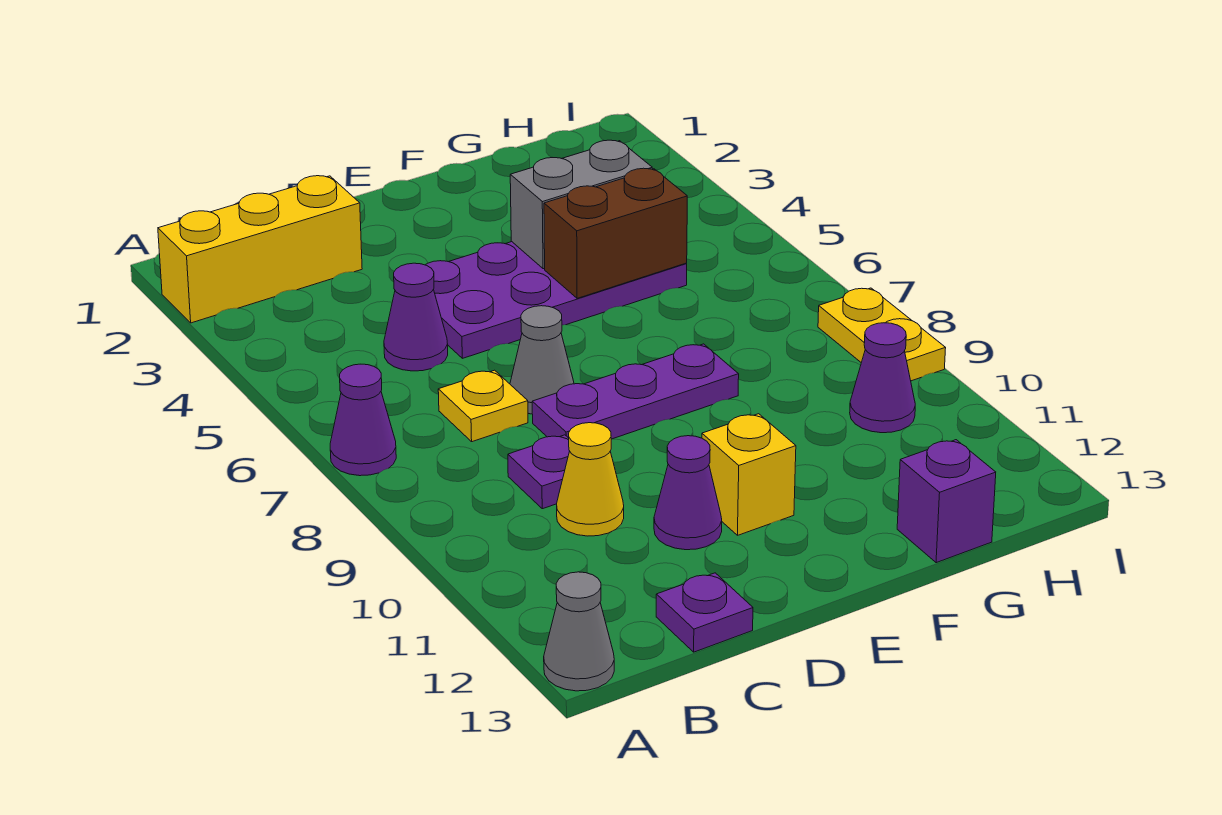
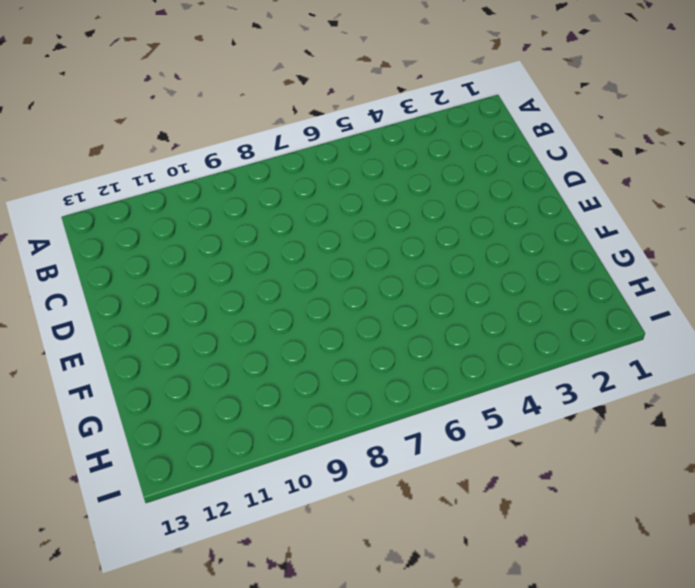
none -> yellow 1x3 brick [158,176,362,323]
none -> purple 1x1 cone [330,364,396,476]
none -> grey 1x1 cone [544,572,614,691]

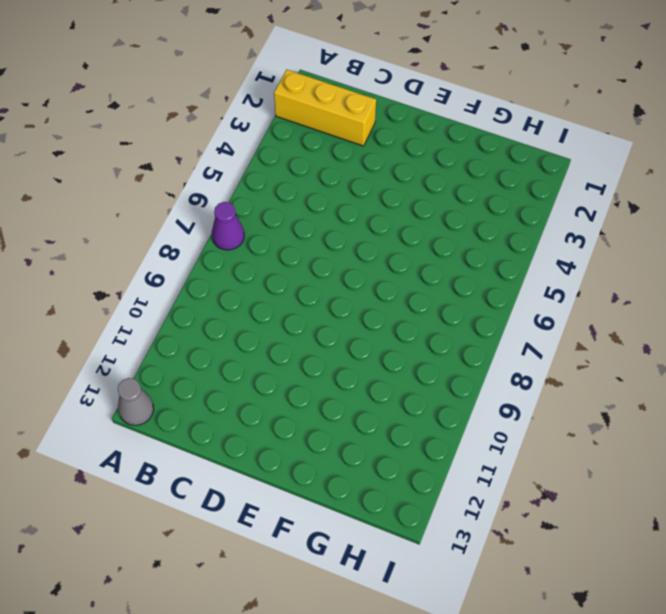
none -> purple 1x1 cone [384,263,448,371]
none -> yellow 1x1 plate [438,370,528,442]
none -> purple 1x1 plate [508,435,569,509]

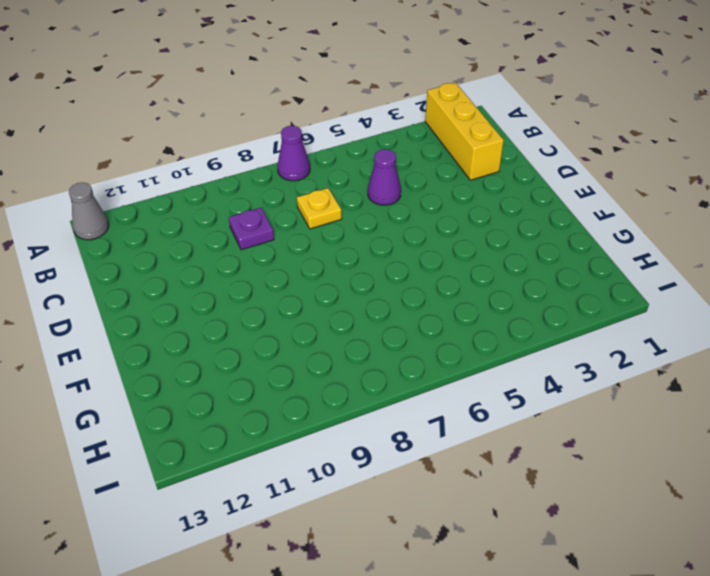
none -> yellow 1x1 cone [557,423,624,536]
none -> purple 1x1 plate [656,573,753,652]
none -> purple 2x4 plate [426,242,687,358]

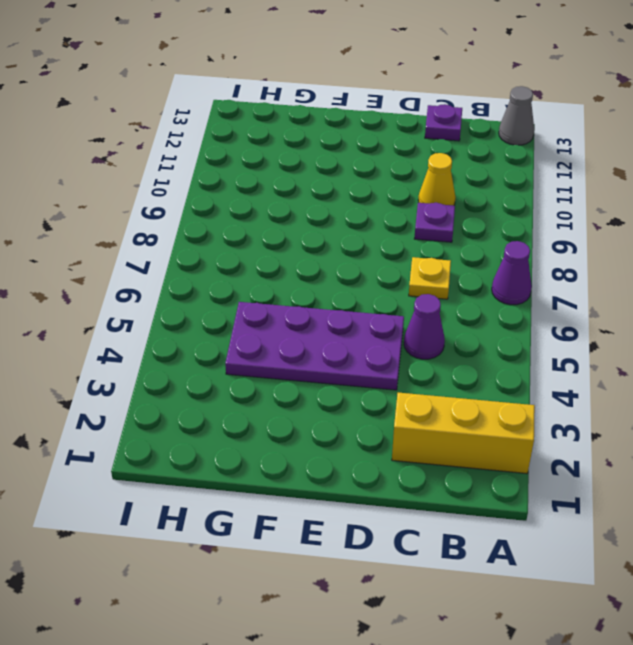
none -> grey 1x1 cone [510,306,574,414]
none -> purple 1x3 plate [532,344,739,439]
none -> purple 1x1 cone [654,436,722,550]

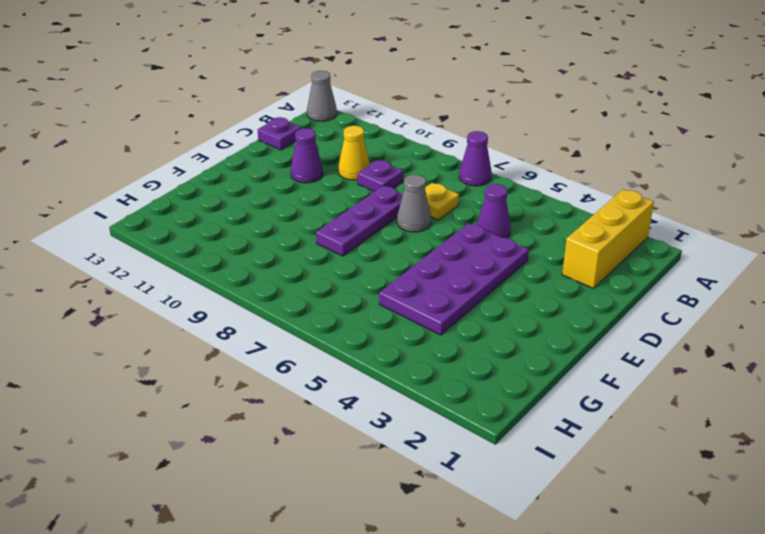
none -> yellow 1x1 brick [702,414,796,535]
none -> purple 1x1 brick [897,440,996,563]
none -> purple 1x1 cone [850,323,915,433]

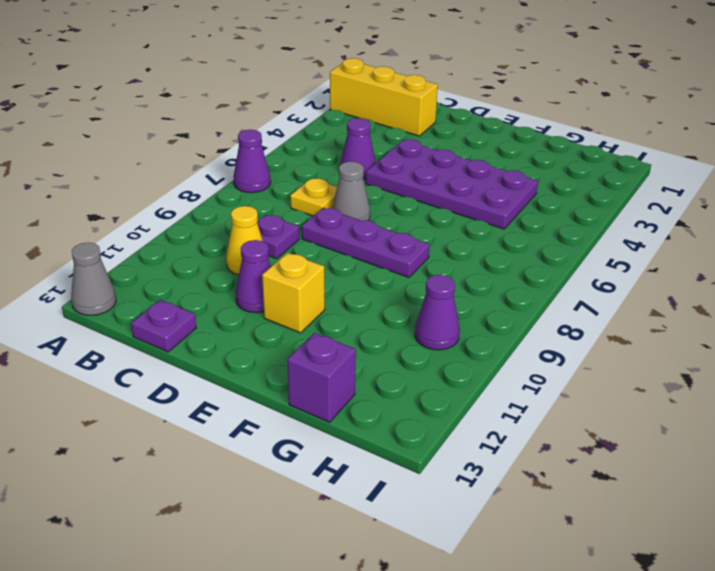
none -> yellow 1x2 plate [818,288,946,381]
none -> grey 1x2 brick [510,140,652,269]
none -> brown 1x2 brick [544,168,687,298]

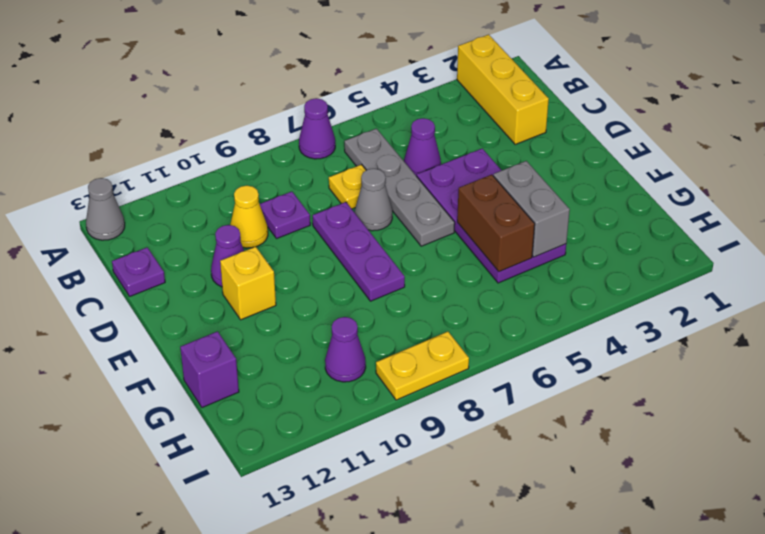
grey 1x4 plate [344,129,455,246] -> none

